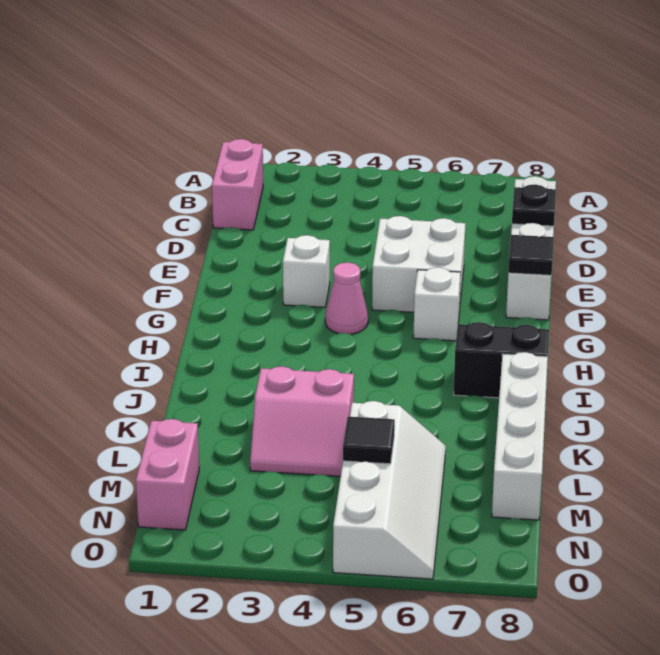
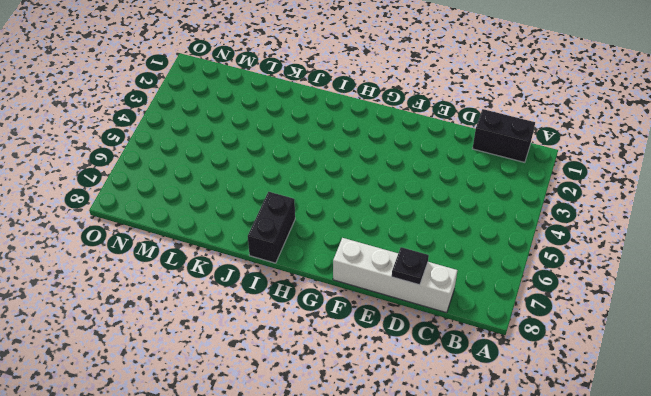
black 1x2 brick [472,109,535,162] -> pink 1x2 brick [212,139,263,230]
none -> white 2x2 brick [372,216,465,312]
none -> white 1x1 brick [283,235,330,307]
none -> pink 1x1 cone [325,262,368,334]

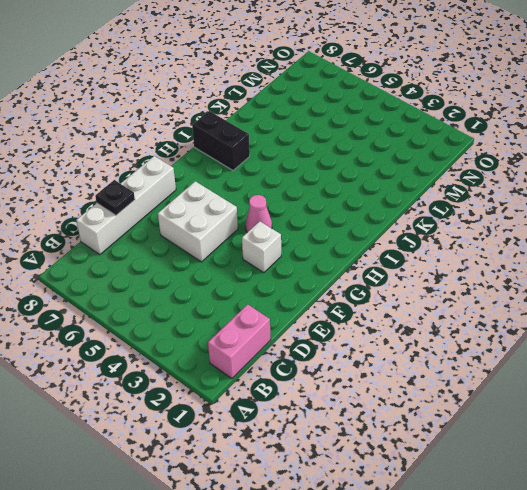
none -> white 1x1 brick [413,267,461,341]
none -> white 1x4 brick [492,352,548,520]
none -> pink 2x2 slope [250,366,354,476]

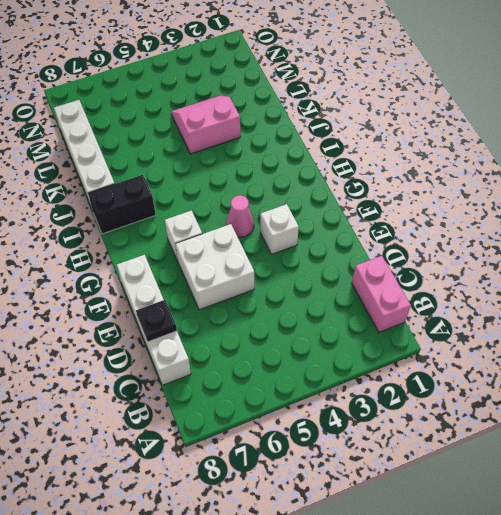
none -> white 2x4 slope [333,401,446,579]
none -> pink 1x2 brick [136,419,199,530]
none -> black 1x1 tile [508,235,554,275]

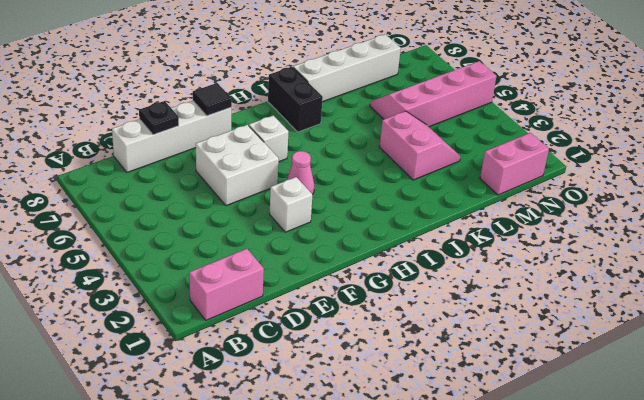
pink 2x4 slope [370,61,496,127] -> white 2x4 slope [333,401,446,579]
none -> black 1x1 tile [343,417,395,464]

